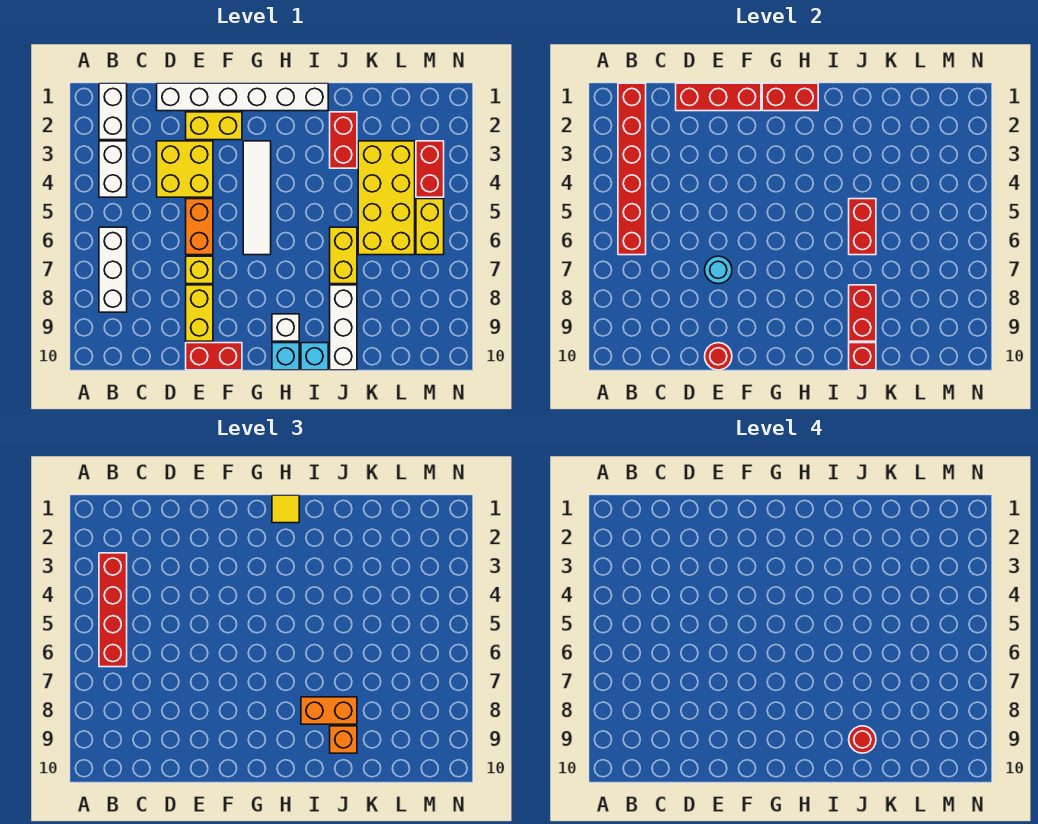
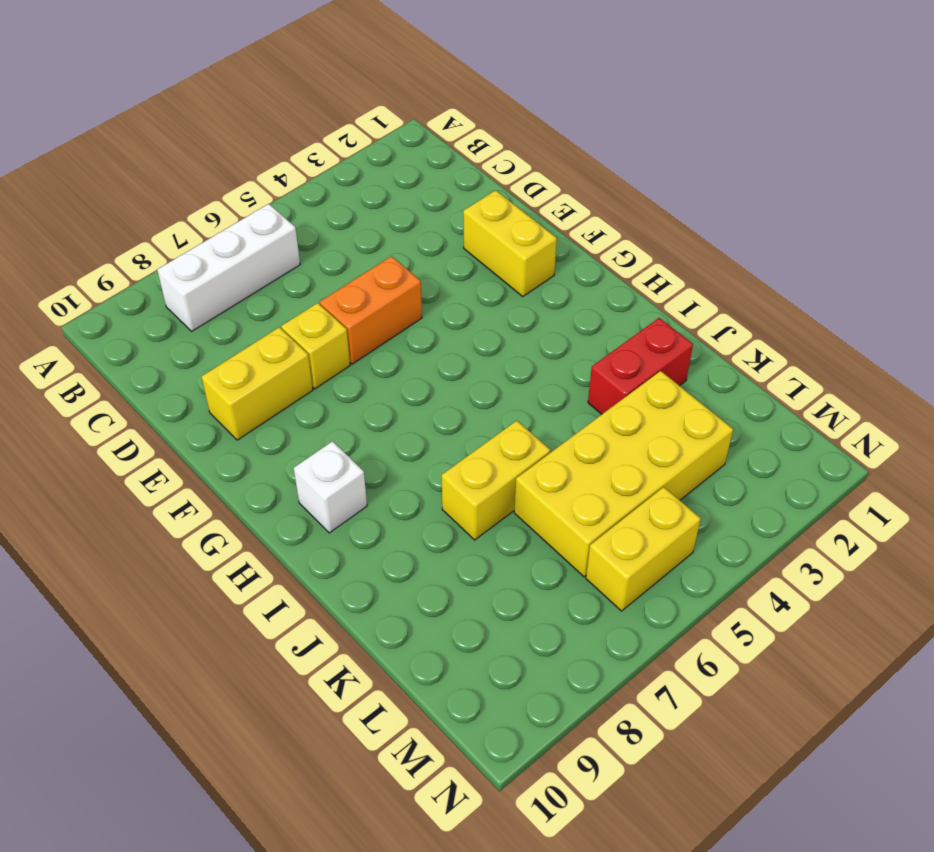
none -> white 1x2 brick [99,83,127,140]
none -> white 1x2 brick [99,141,127,197]
none -> white 1x6 brick [157,83,328,111]
none -> yellow 2x2 brick [157,141,213,197]

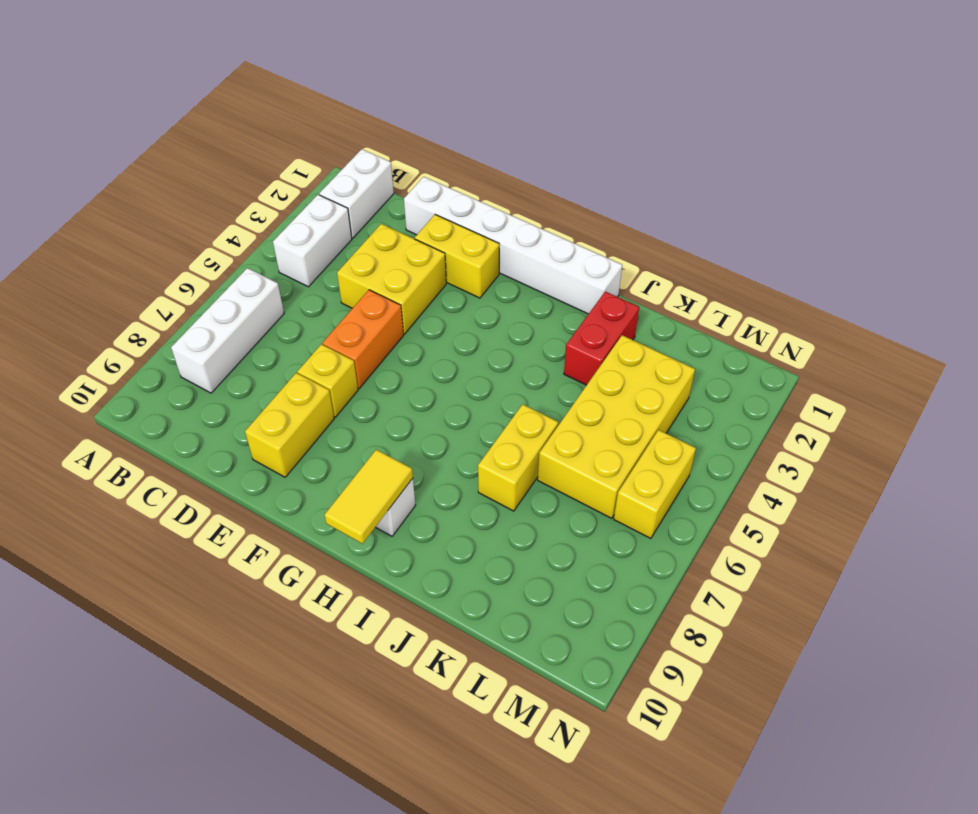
yellow 1x2 tile [324,450,413,544] -> none
none -> red 1x2 brick [186,343,242,370]
none -> white 1x4 tile [243,141,271,255]
none -> cyan 1x1 brick [272,343,299,370]
none -> cyan 1x1 brick [301,343,328,370]

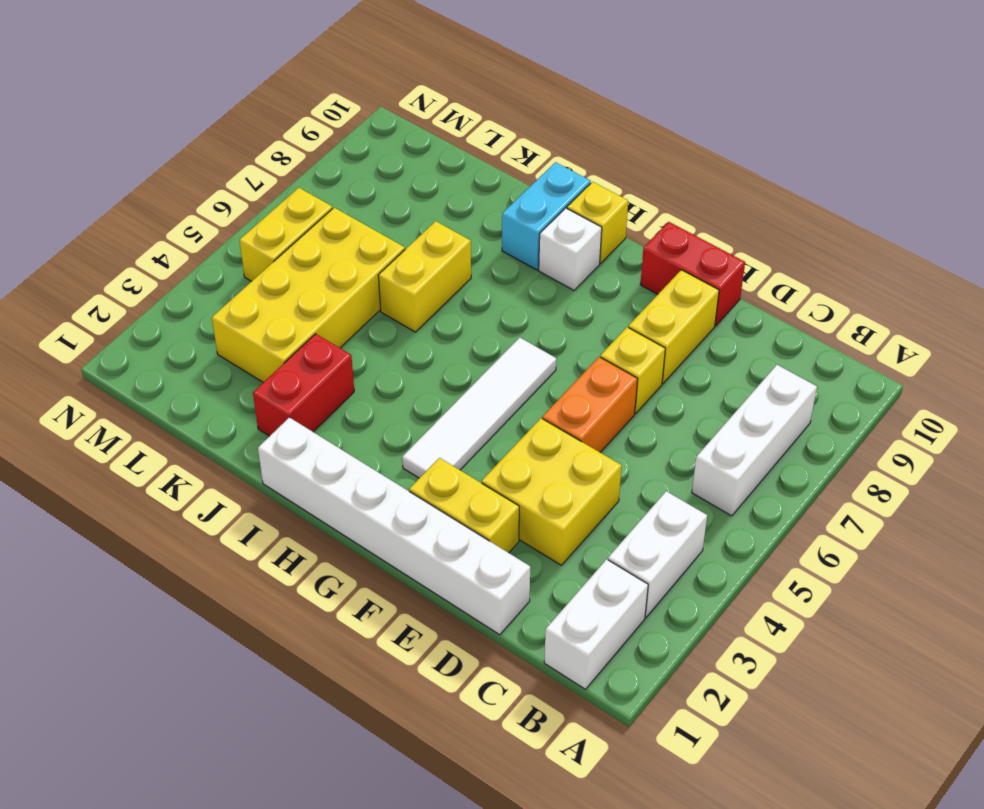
yellow 1x1 brick [567,182,628,263] -> cyan 1x1 brick [272,343,299,370]
cyan 1x2 brick [502,162,591,270] -> cyan 1x1 brick [301,343,328,370]
none -> white 1x3 brick [330,285,357,370]
none -> red 1x2 brick [416,141,444,197]
none -> red 1x6 brick [618,83,646,255]
none -> red 1x3 brick [676,83,761,111]

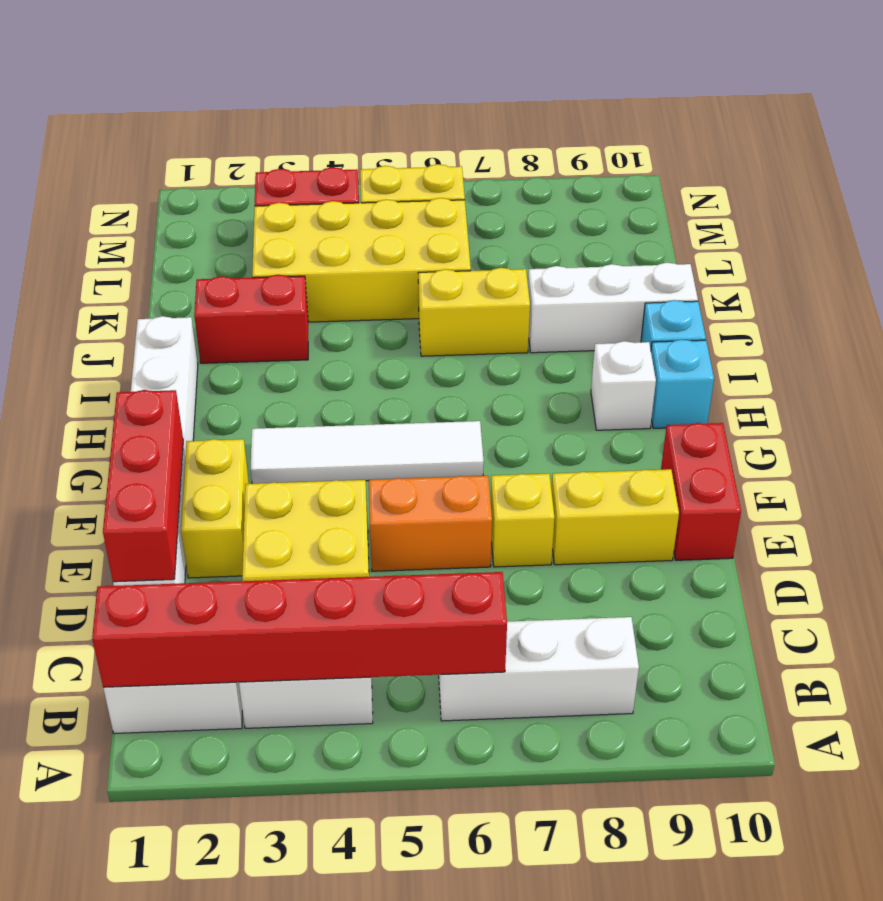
none -> cyan 1x1 round brick [705,256,732,284]
none -> red 1x1 round brick [705,343,732,370]
none -> red 1x2 brick [762,83,818,111]
none -> red 1x2 brick [849,199,876,255]

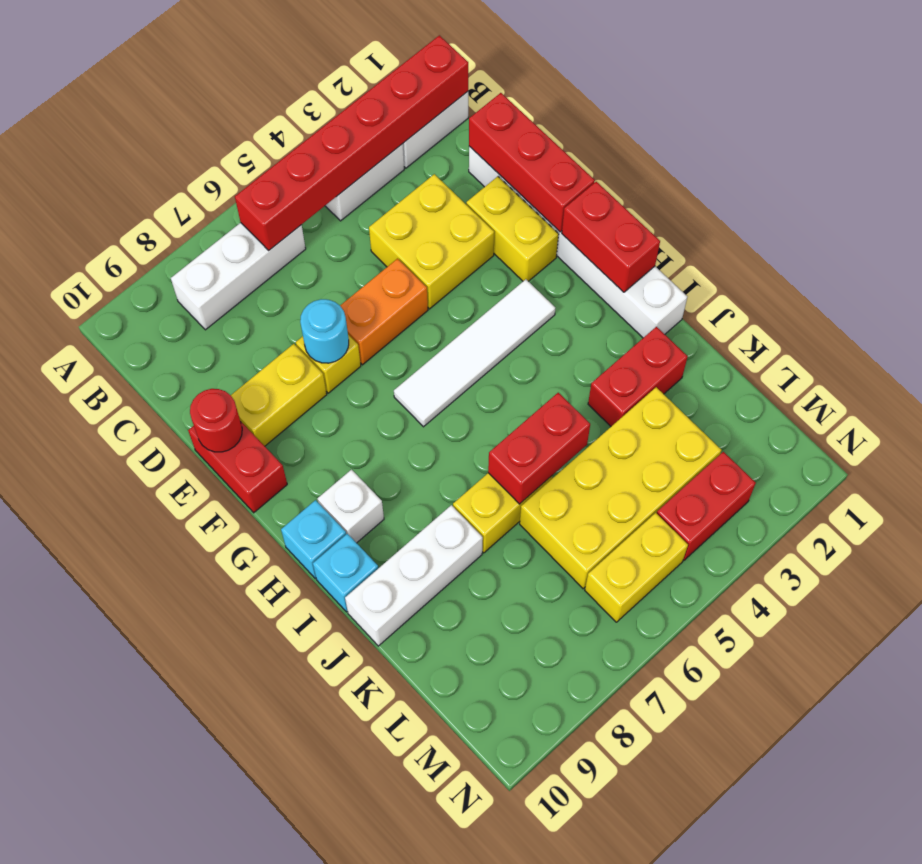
none -> red 1x2 brick [849,285,876,341]
none -> red 1x1 brick [849,343,876,370]
none -> red 1x4 brick [99,553,127,667]
none -> yellow 1x1 tile [272,495,299,523]

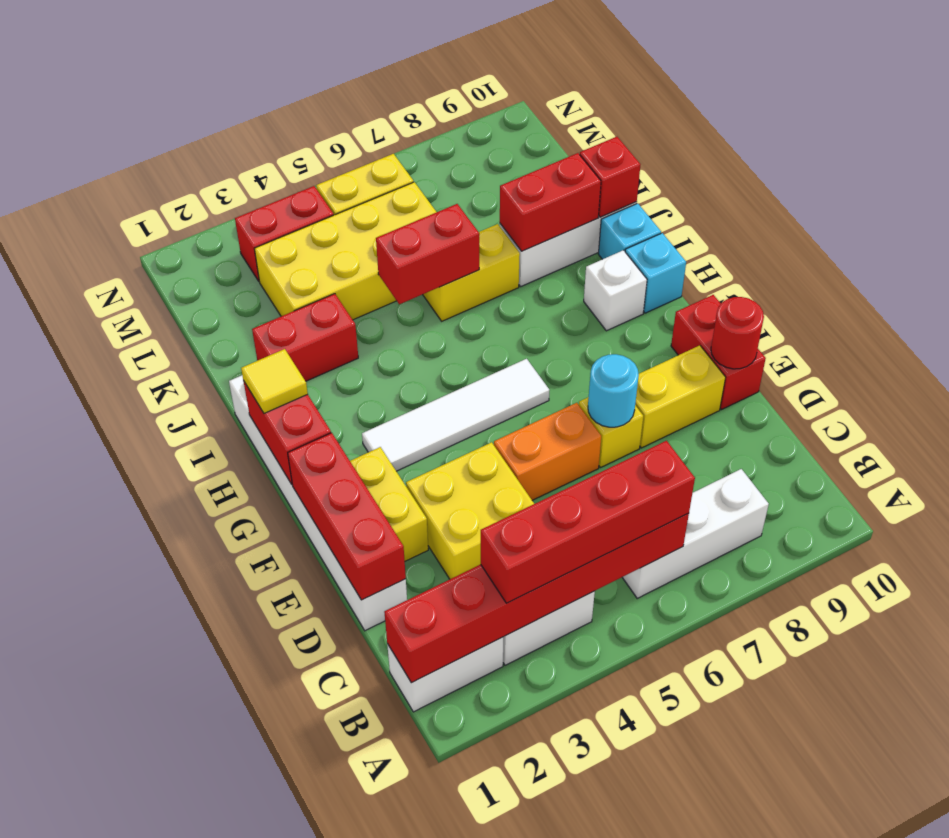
none -> orange 1x2 brick [301,697,357,724]
none -> orange 1x1 brick [330,726,357,753]
none -> red 1x1 round brick [849,726,876,753]

